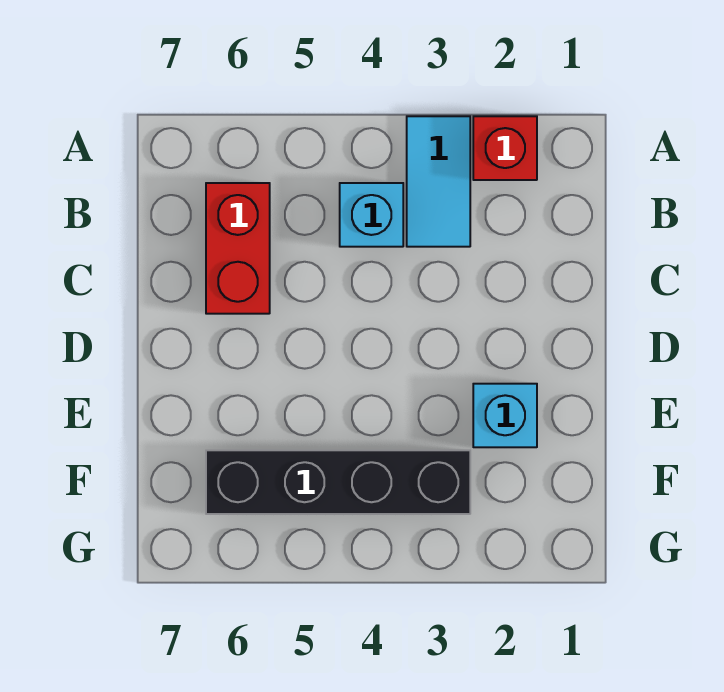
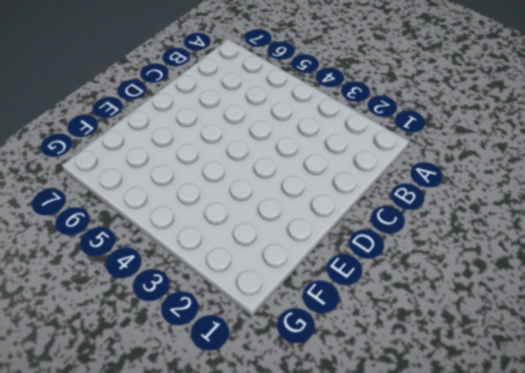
none -> red 1x1 brick [473,116,537,180]
none -> cyan 1x2 tile [407,116,470,247]

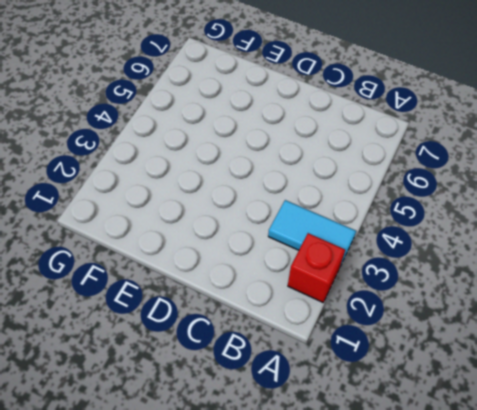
none -> cyan 1x1 brick [340,183,403,247]
none -> red 1x2 brick [206,183,270,314]

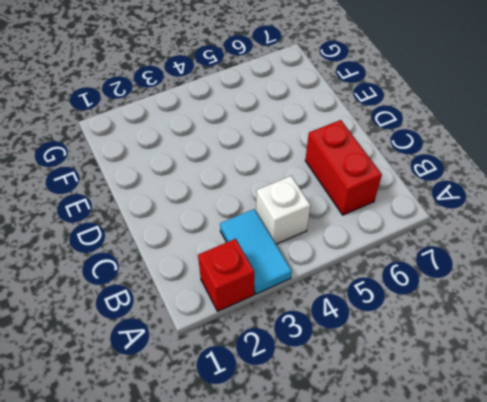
white 1x1 brick [256,176,311,244] -> cyan 1x1 brick [340,183,403,247]
none -> cyan 1x1 brick [473,384,537,447]
none -> black 1x4 brick [206,450,470,514]

